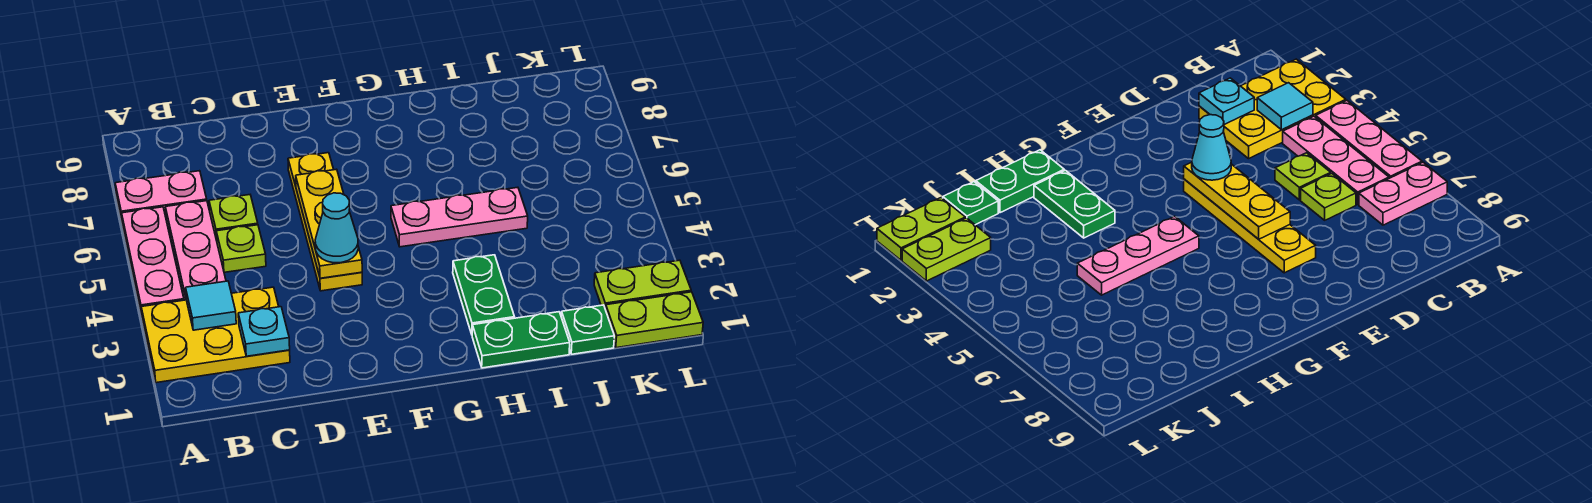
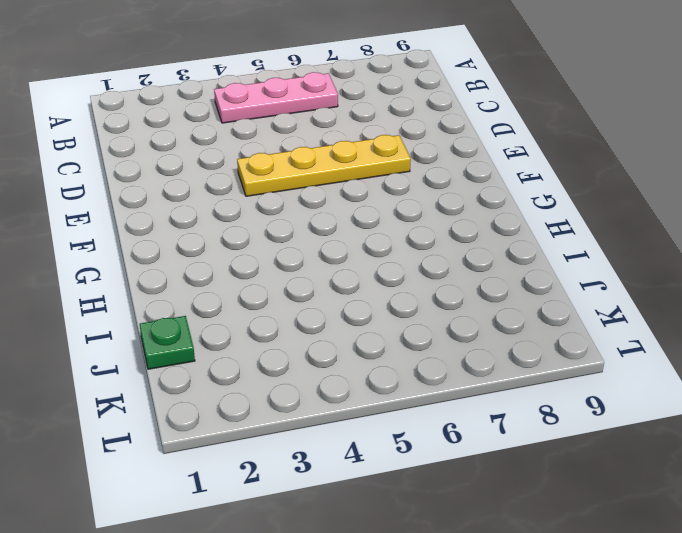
none -> yellow 2x3 plate [141,287,290,383]
none -> pink 1x3 plate [122,207,184,315]
none -> pink 1x2 plate [115,171,207,220]

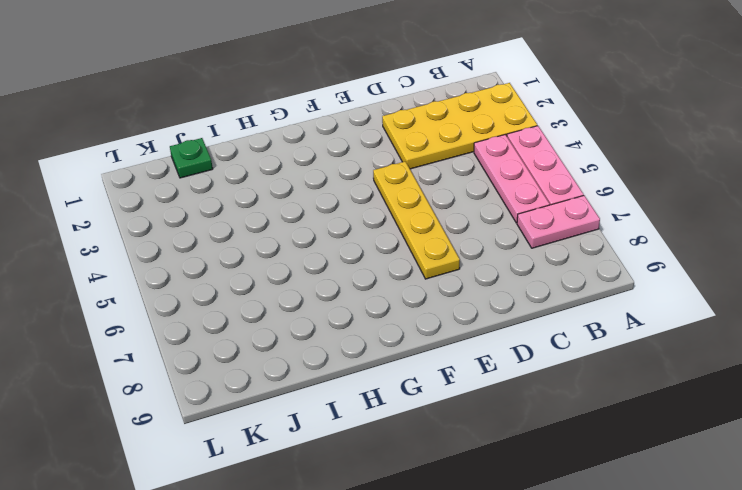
yellow 2x4 plate [382,83,537,169] -> yellow 2x3 plate [141,287,290,383]
none -> lime 1x1 plate [216,225,266,272]
none -> lime 1x1 plate [209,195,258,240]
none -> pink 1x3 plate [391,187,528,247]

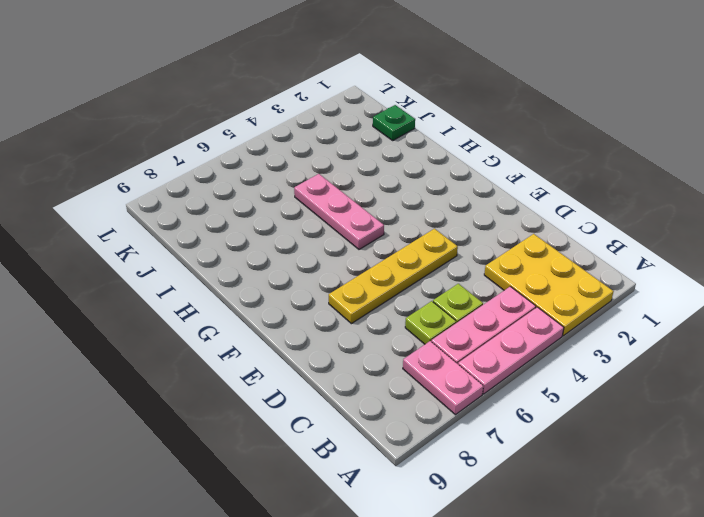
none -> green 1x2 plate [472,312,570,368]
none -> green 1x2 plate [453,255,514,334]
none -> lime 1x2 plate [606,292,703,348]

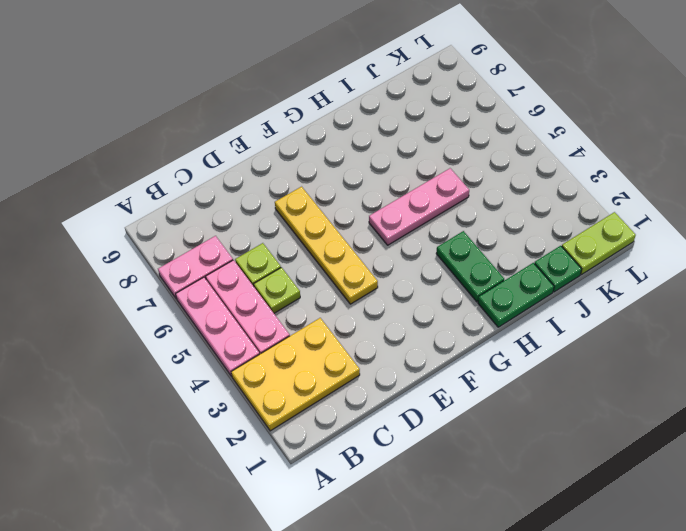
none -> lime 1x2 plate [594,260,691,310]
none -> cyan 1x1 tile [186,281,236,330]
none -> cyan 1x1 plate [238,307,290,356]

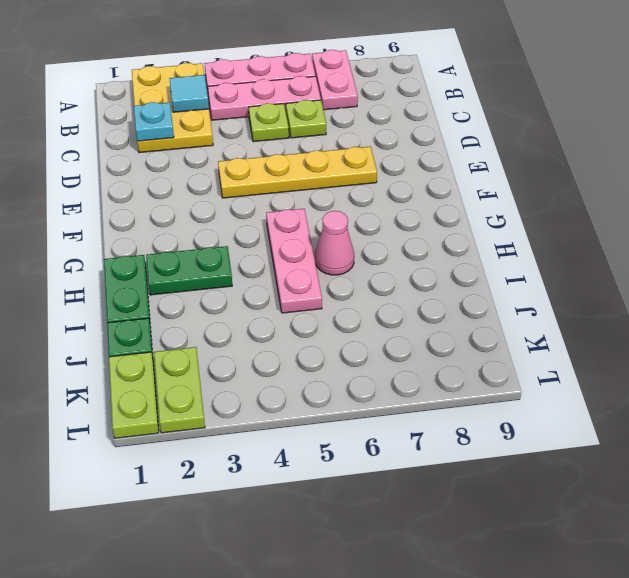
pink 1x1 cone [315,211,354,275] -> none
none -> yellow 1x3 plate [296,169,362,278]
none -> cyan 1x1 cone [315,193,358,263]

